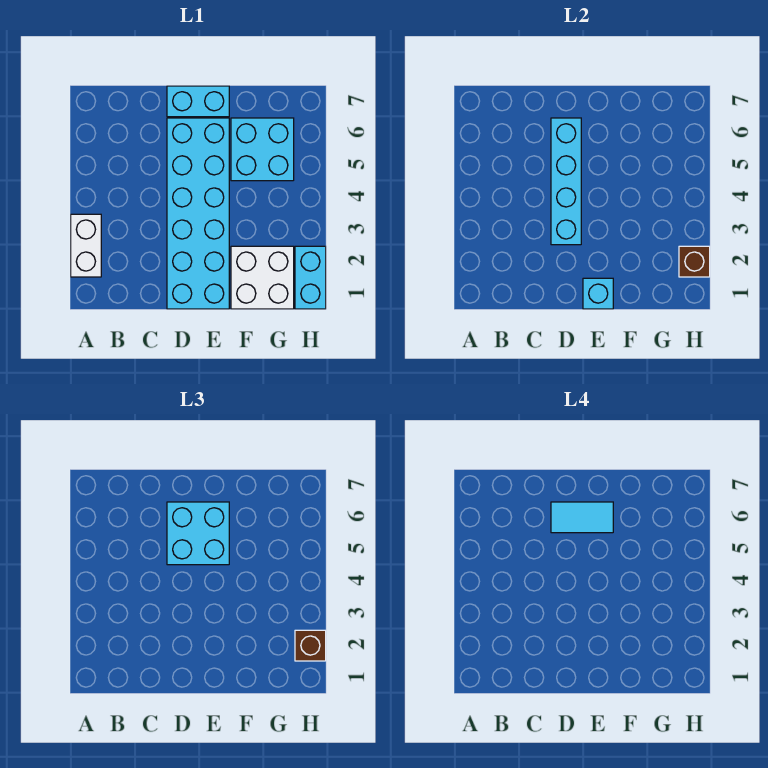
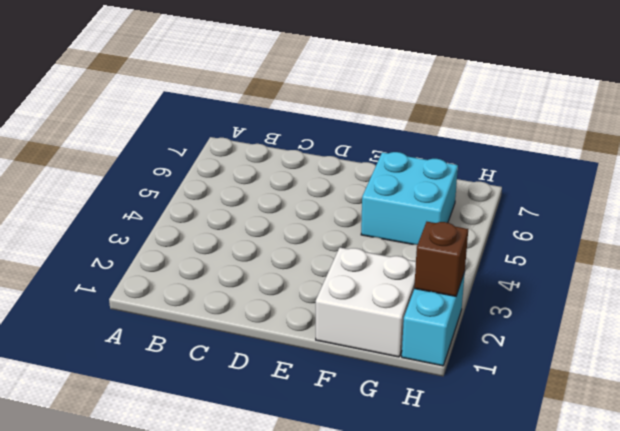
none -> white 1x2 brick [71,214,101,277]
none -> cyan 2x6 brick [167,118,229,309]
none -> cyan 1x2 brick [167,86,229,117]

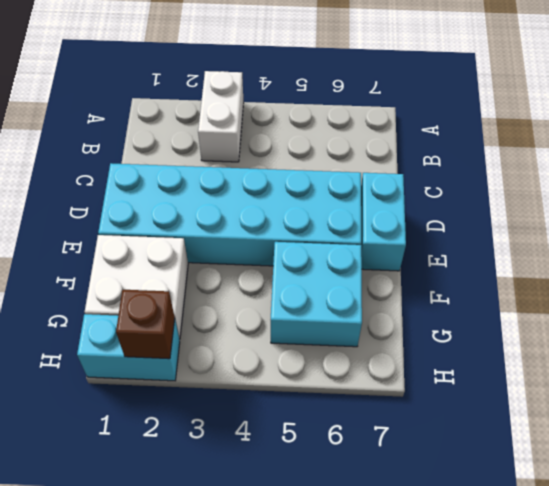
white 1x2 brick [198,71,244,162] -> white 1x2 brick turned to [71,214,101,277]
none -> cyan 1x4 brick [551,118,581,245]
none -> cyan 1x1 brick [583,278,613,309]
none -> cyan 2x2 brick [167,502,229,565]

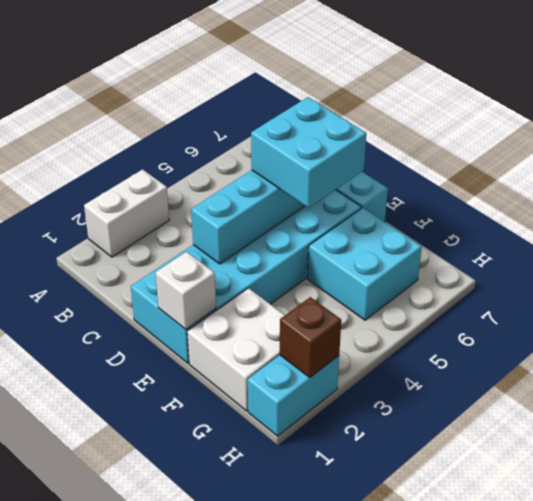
white 1x1 brick [156,252,216,329] -> cyan 1x1 brick [583,278,613,309]
none -> brown 1x1 brick [295,630,326,661]
none -> cyan 1x2 tile [551,502,613,533]

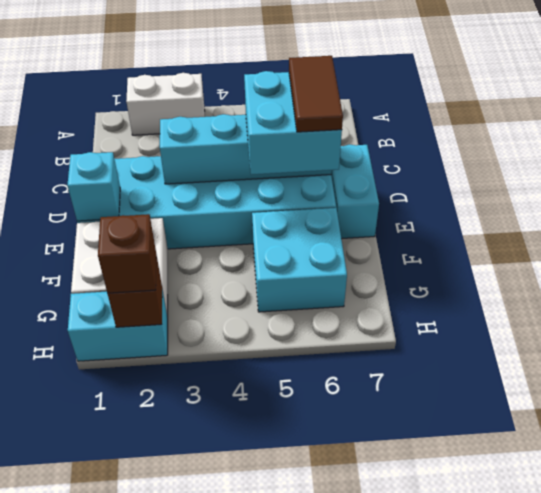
brown 1x2 tile [289,56,343,132] -> cyan 1x2 tile [551,502,613,533]

